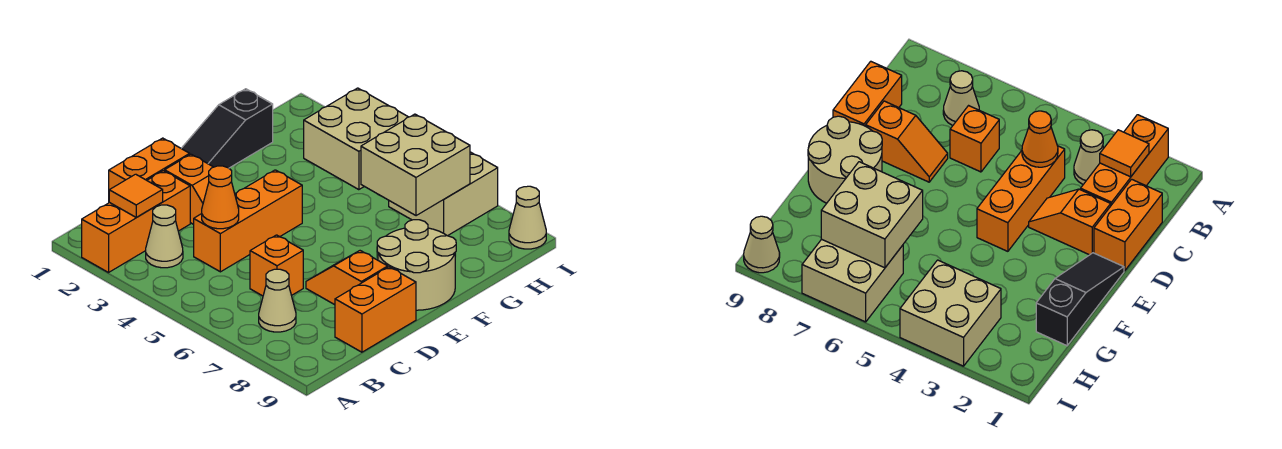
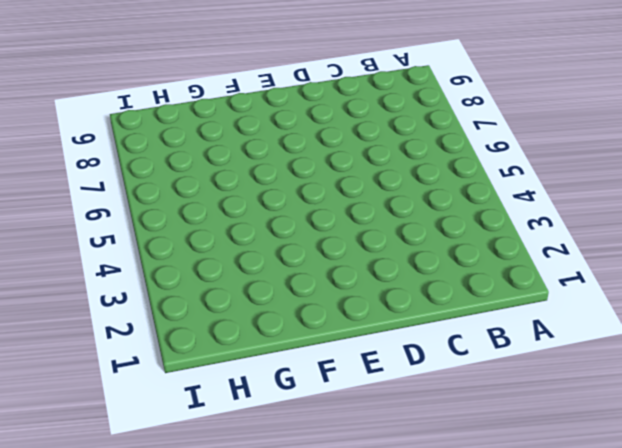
none -> orange 1x3 brick [82,171,190,273]
none -> tan 1x1 cone [146,205,183,268]
none -> tan 1x1 cone [259,269,296,332]

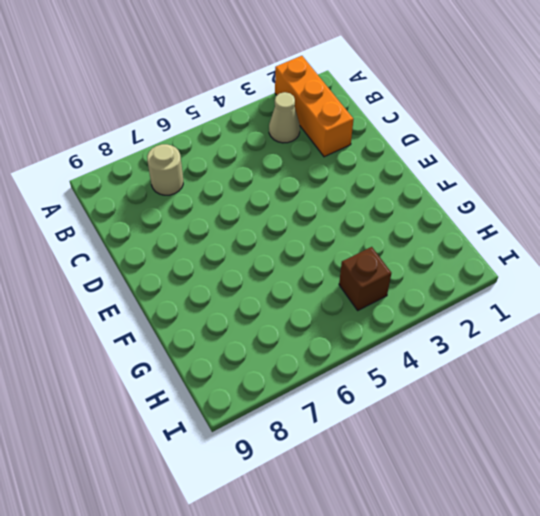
tan 1x1 round brick [147,144,183,195] -> tan 1x1 cone [259,269,296,332]
brown 1x1 brick [339,247,391,310] -> tan 2x2 brick [304,88,408,190]
none -> orange 1x2 brick [109,138,190,203]
none -> orange 1x3 brick [194,170,302,272]
none -> orange 1x1 brick [250,235,303,296]

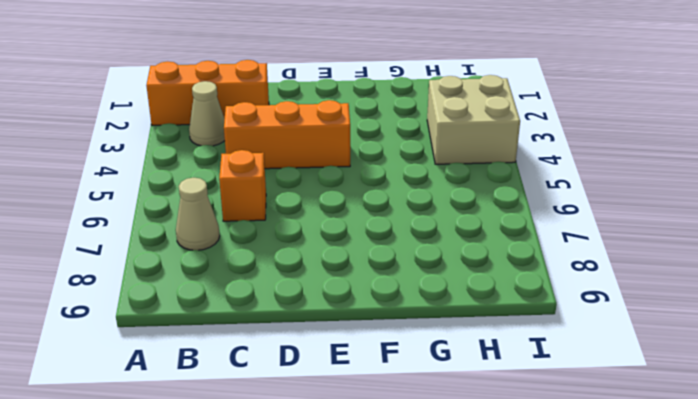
none -> orange 1x2 brick [109,138,190,203]
none -> orange 1x2 brick [335,267,416,352]
none -> orange 1x2 slope [165,154,213,224]

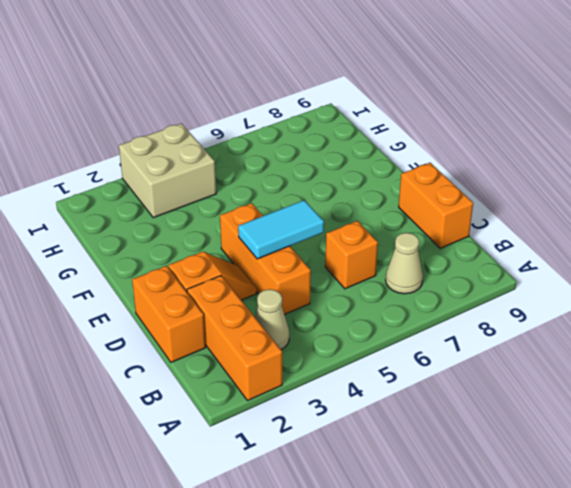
cyan 1x2 tile [238,200,324,259] -> none
none -> orange 1x2 slope [306,251,388,305]
none -> black 1x3 slope [181,89,273,168]
none -> tan 2x2 round brick [377,220,456,310]

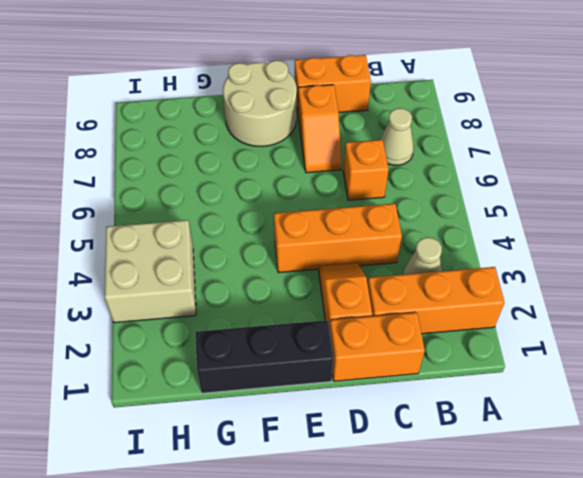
black 1x3 brick [195,320,333,393] -> black 1x3 slope [181,89,273,168]
none -> tan 2x2 brick [389,152,498,236]
none -> tan 1x1 cone [509,186,546,249]
none -> orange 1x1 tile [109,174,163,217]

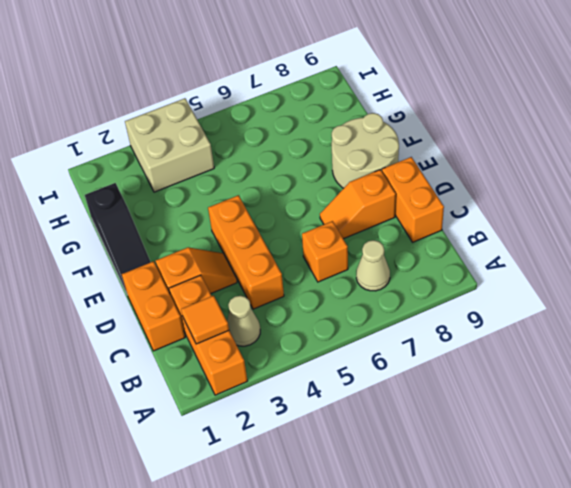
none -> tan 2x2 brick [389,152,498,236]
none -> tan 1x1 cone [509,186,546,249]
none -> orange 1x1 cone [202,166,239,229]

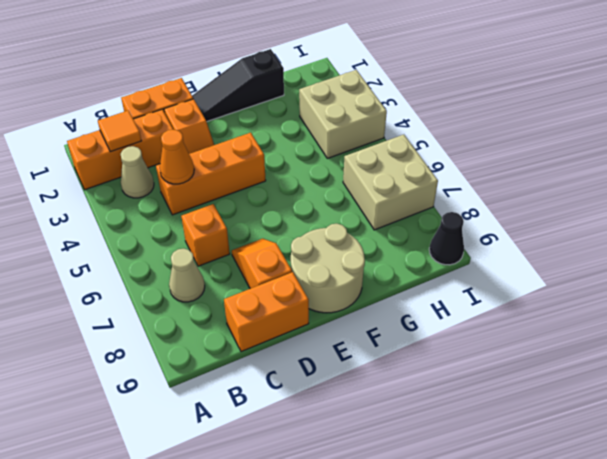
black 1x1 cone [429,212,464,265] -> tan 1x1 cone [509,186,546,249]
none -> tan 2x2 brick [361,114,470,216]

